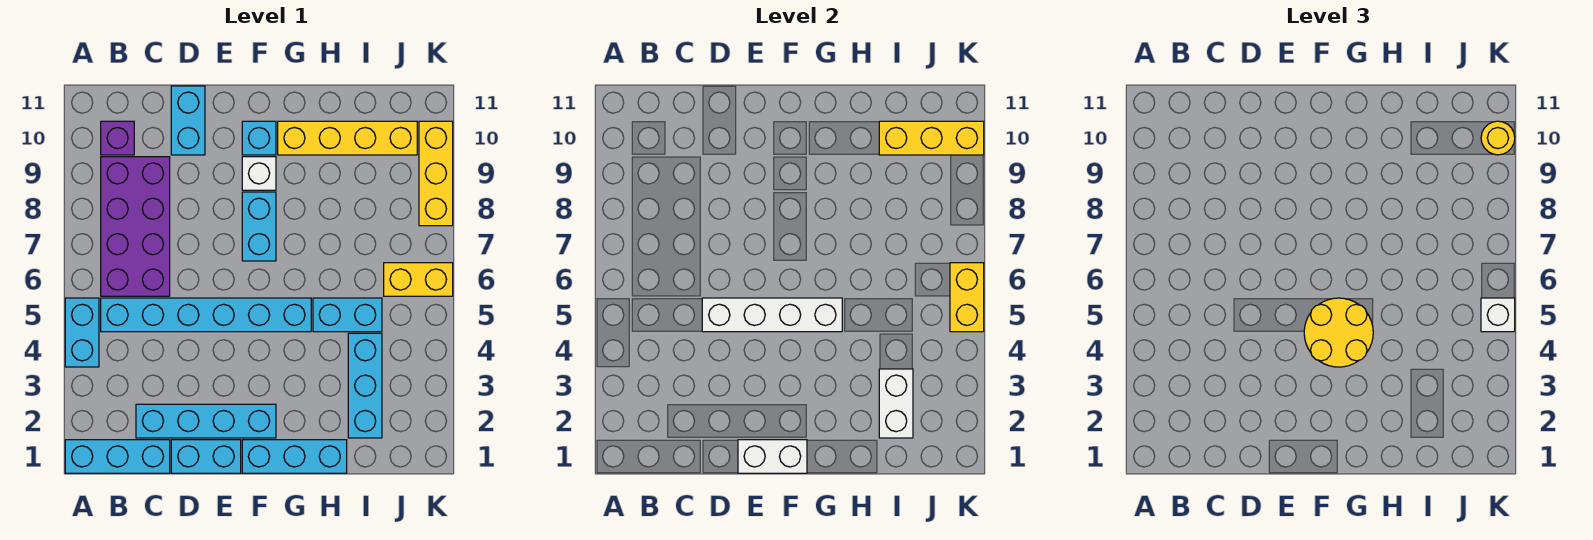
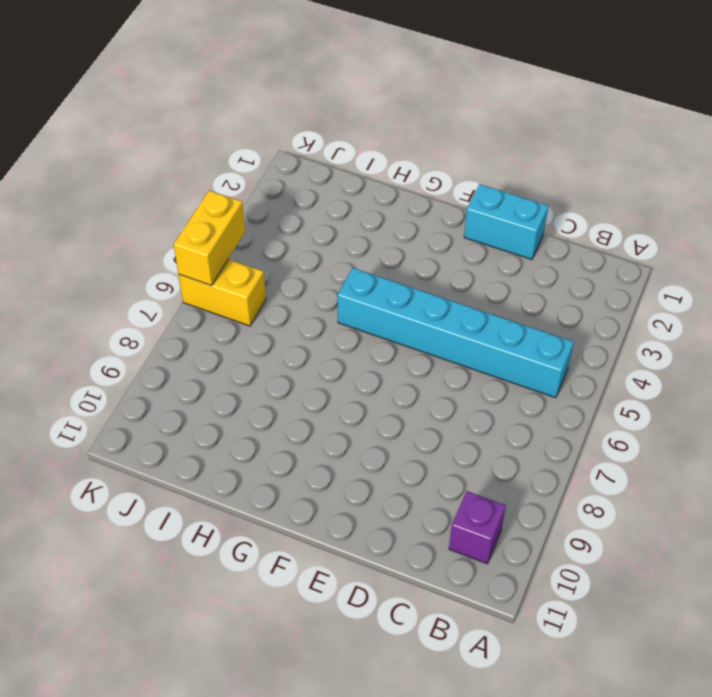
none -> cyan 1x3 brick [65,440,170,473]
none -> cyan 1x2 brick [65,298,99,367]
none -> purple 2x4 brick [101,157,170,296]

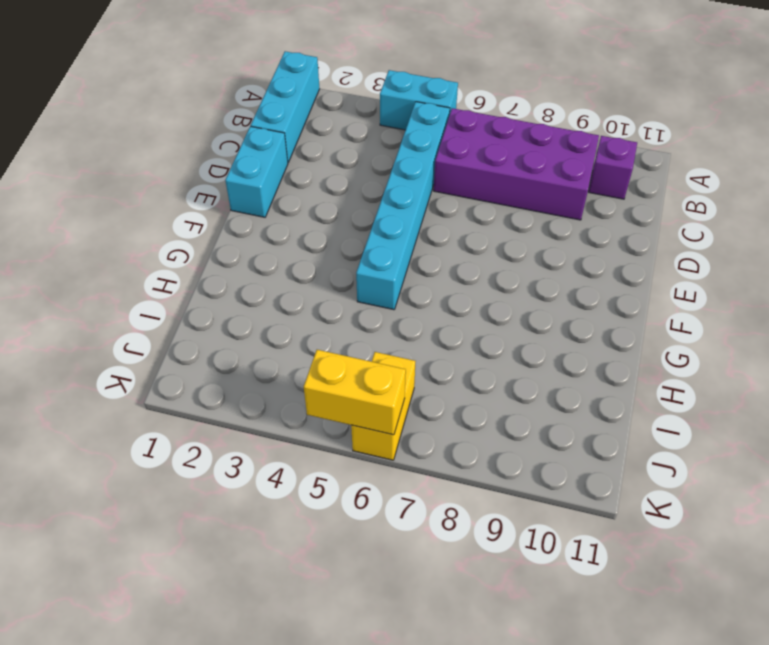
none -> cyan 1x4 brick [136,404,276,438]
none -> cyan 1x2 brick [171,86,205,155]
none -> cyan 1x3 brick [242,440,347,473]

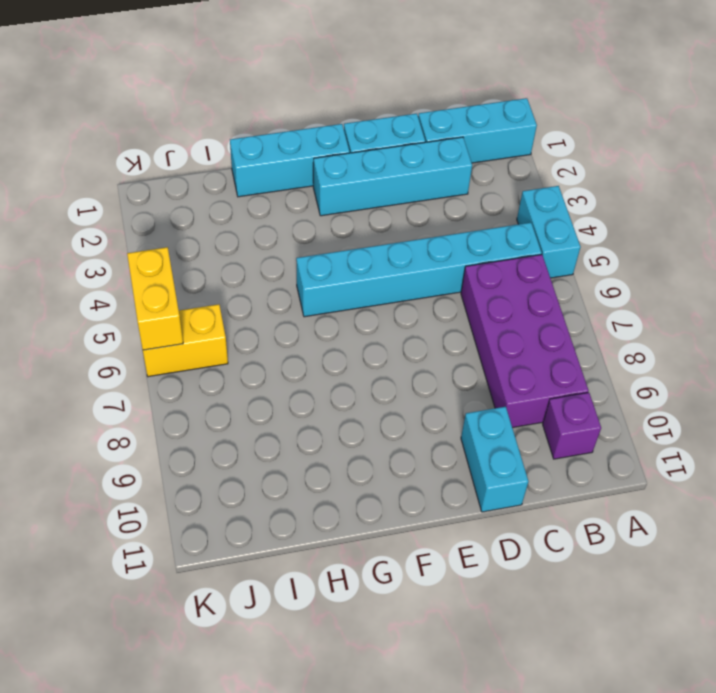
none -> cyan 1x2 brick [242,192,276,261]
none -> white 1x1 brick [242,157,276,190]
none -> cyan 1x1 brick [242,121,276,155]

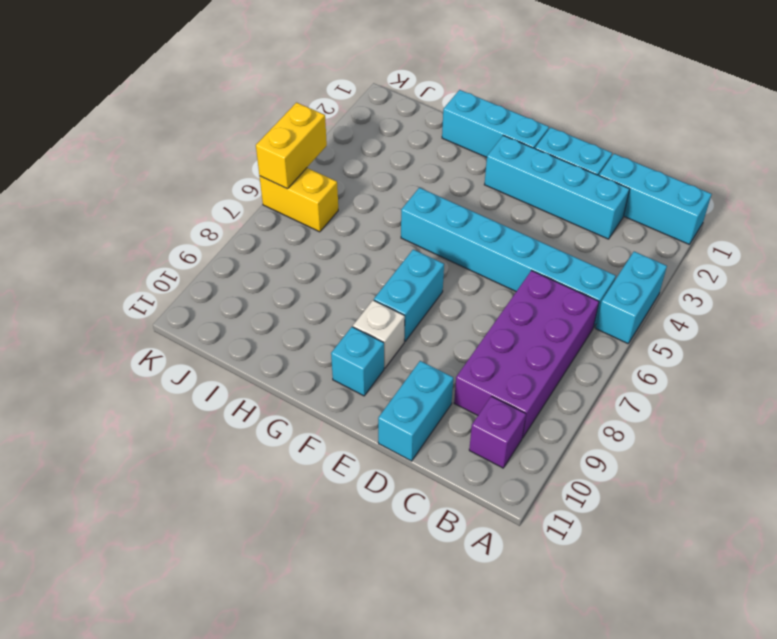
none -> yellow 1x4 brick [278,121,417,155]
none -> cyan 1x2 brick [313,298,382,332]
none -> cyan 1x3 brick [348,333,382,438]

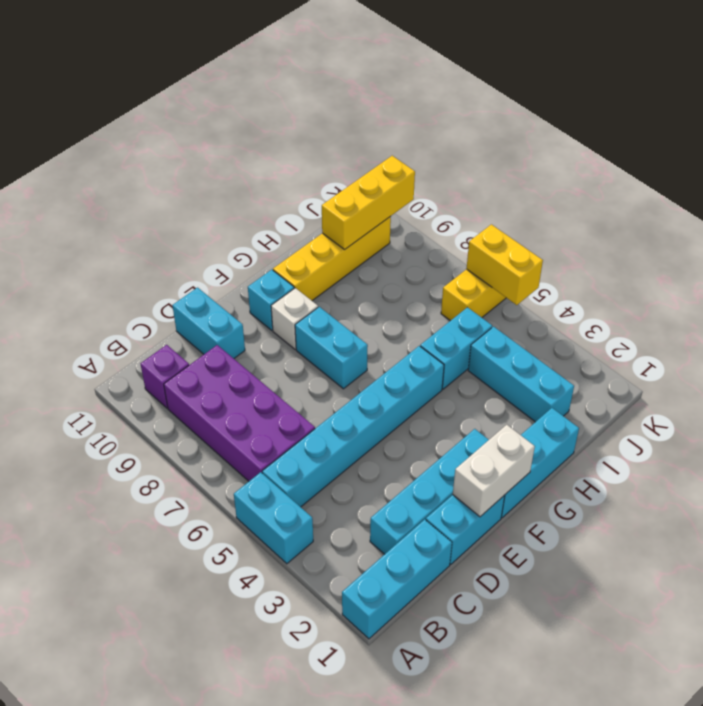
none -> yellow 1x3 brick [419,121,453,226]
none -> white 1x4 brick [702,298,842,332]
none -> white 1x2 brick [879,369,913,438]

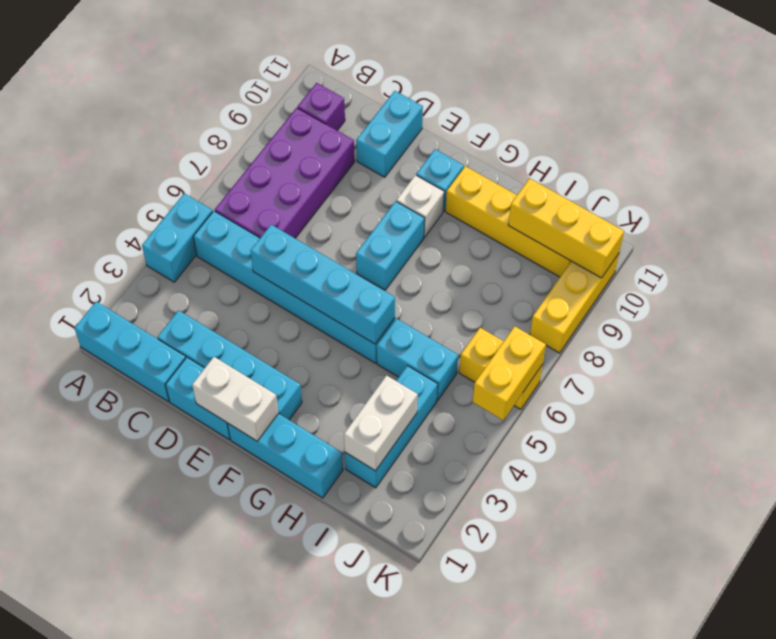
cyan 1x4 brick [251,225,395,344] -> white 1x4 brick [702,298,842,332]
none -> yellow 2x2 round brick [1304,298,1373,367]
none -> white 1x1 brick [1481,298,1515,332]
none -> yellow 1x1 round brick [1481,121,1515,155]

